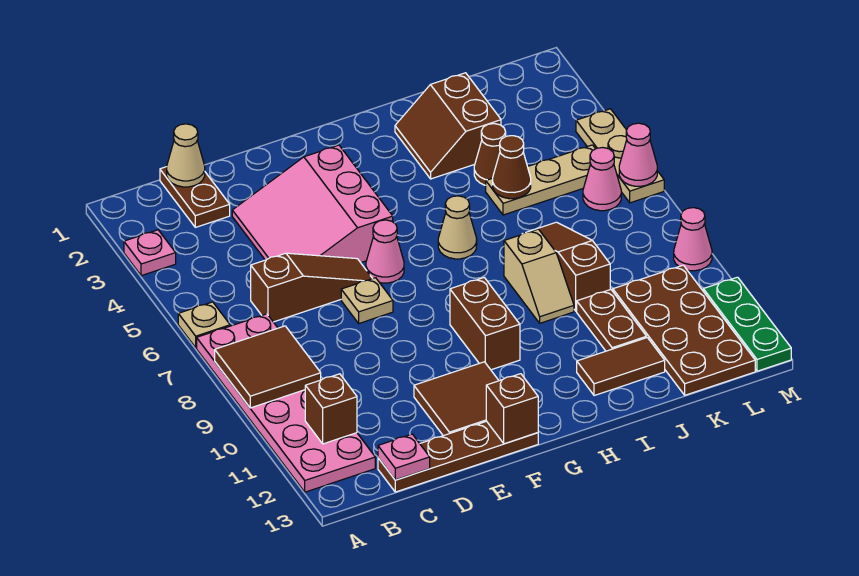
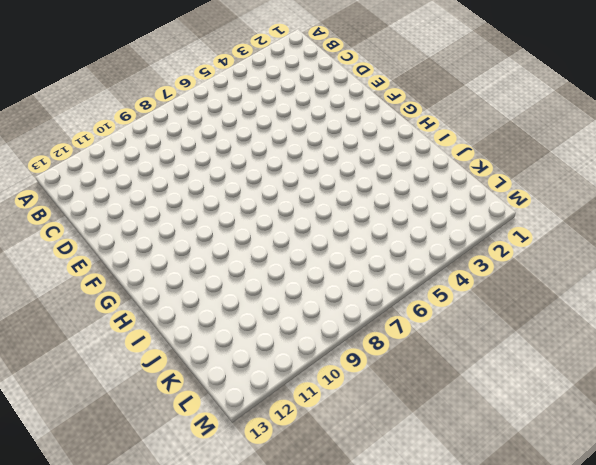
none -> pink 1x1 plate [124,230,176,276]
none -> tan 1x1 plate [178,302,230,348]
none -> pink 2x6 plate [197,314,375,492]
none -> brown 1x2 plate [160,167,230,227]

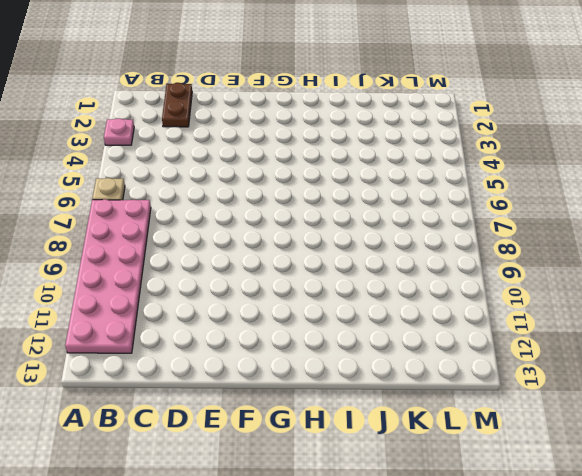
none -> brown 1x3 slope [251,253,373,322]
none -> brown 1x4 plate [378,421,538,492]
none -> pink 3x3 slope [232,145,393,263]
none -> tan 1x1 plate [341,278,393,323]

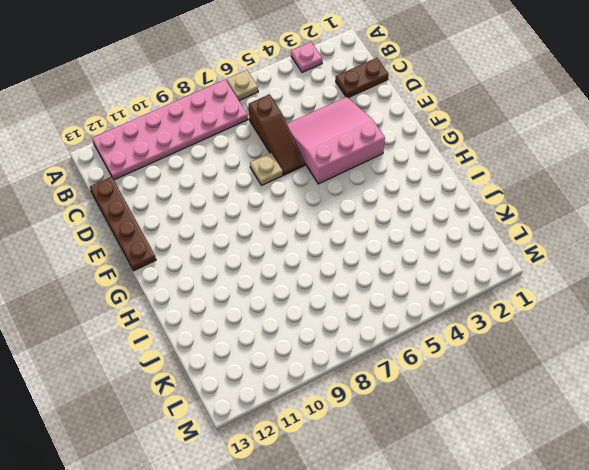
none -> brown 2x2 tile [414,362,499,436]
none -> pink 1x1 cone [366,220,404,283]
none -> brown 1x2 brick [450,278,520,370]
none -> tan 1x1 cone [438,196,477,259]

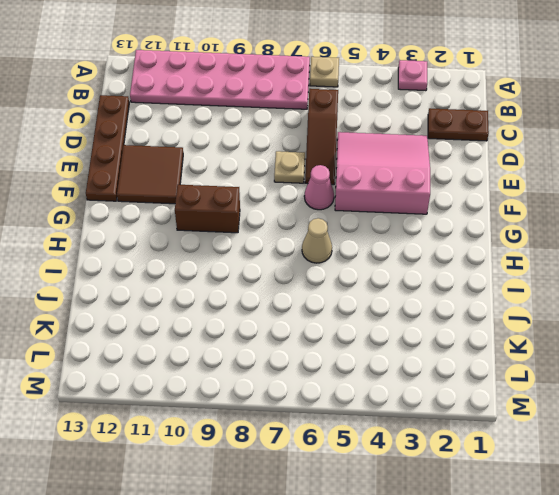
none -> brown 2x2 slope [395,73,501,179]
none -> tan 1x2 slope [504,229,574,323]
none -> brown 1x2 tile [577,338,665,396]
none -> brown 1x1 cone [474,124,506,185]

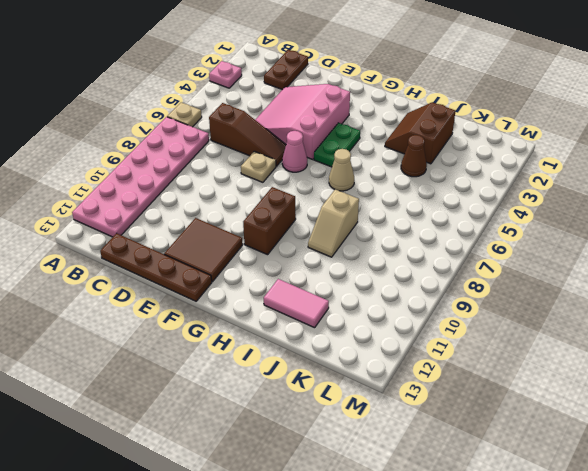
green 1x2 plate [314,123,360,167] -> none
pink 1x2 tile [264,279,329,328] -> brown 1x2 tile [577,338,665,396]
none -> tan 1x3 plate [486,145,595,215]
none -> brown 1x3 slope [529,222,610,311]
none -> brown 1x2 plate [577,289,647,351]
none -> brown 2x4 plate [613,265,755,395]

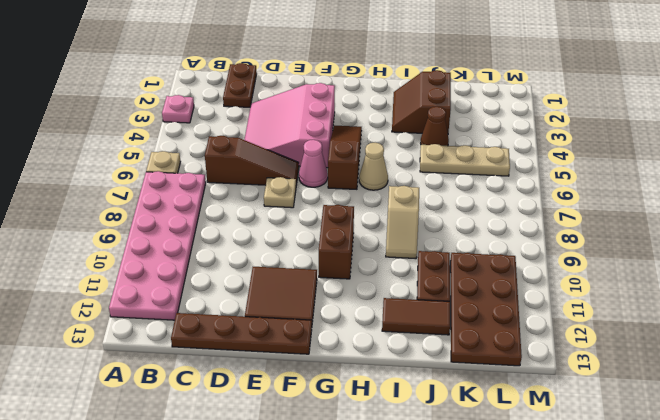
brown 1x3 slope [328,125,362,189] -> brown 1x3 slope moved to [529,222,610,311]
none -> pink 1x1 cone [583,148,621,211]
none -> tan 1x3 plate [576,109,664,203]
none -> pink 1x1 cone [674,208,712,271]
none -> green 1x3 plate [703,277,791,371]

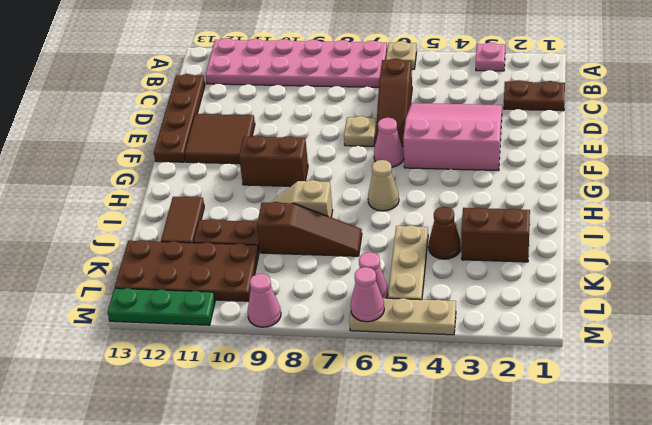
none -> brown 2x2 tile [215,326,321,408]
none -> brown 1x1 brick [305,374,357,444]
none -> tan 1x1 cone [167,124,205,187]
none -> pink 1x1 plate [378,434,430,480]

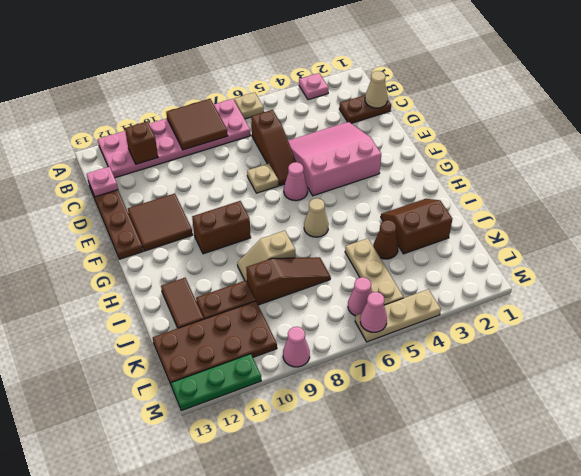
none -> brown 1x1 brick [486,374,538,444]
none -> brown 1x1 cone [493,136,531,199]

